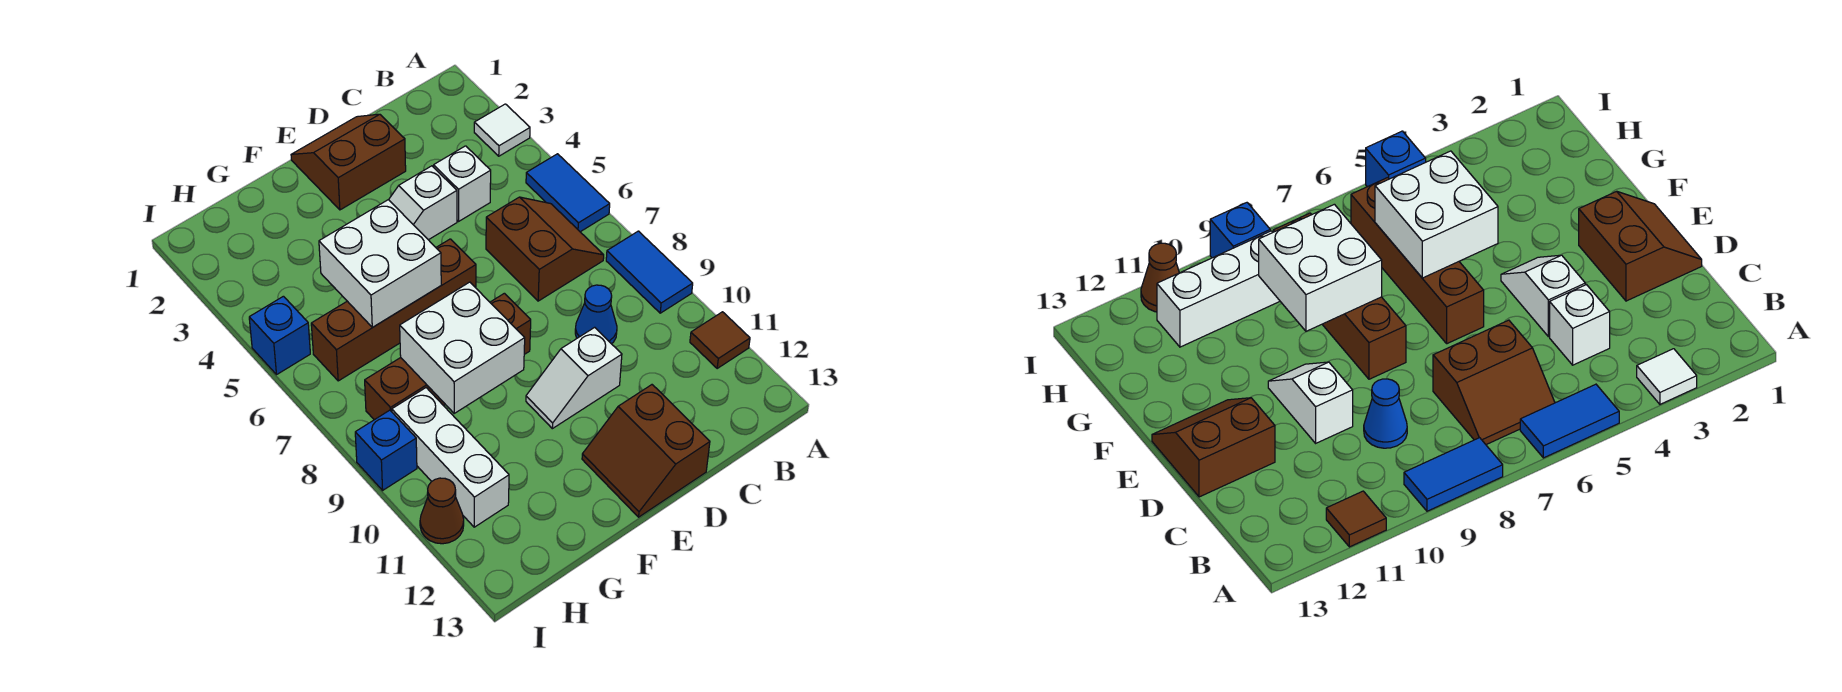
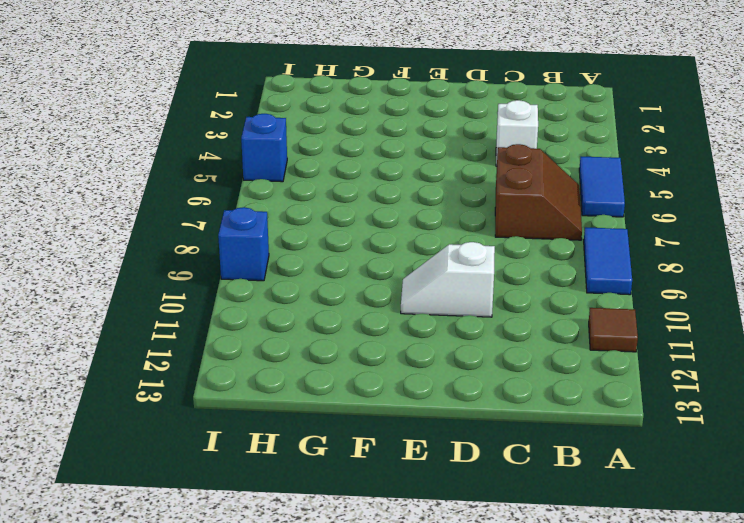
none -> white 1x1 tile [474,104,530,156]
none -> blue 1x1 cone [575,285,617,344]
none -> brown 2x2 slope [291,114,406,210]

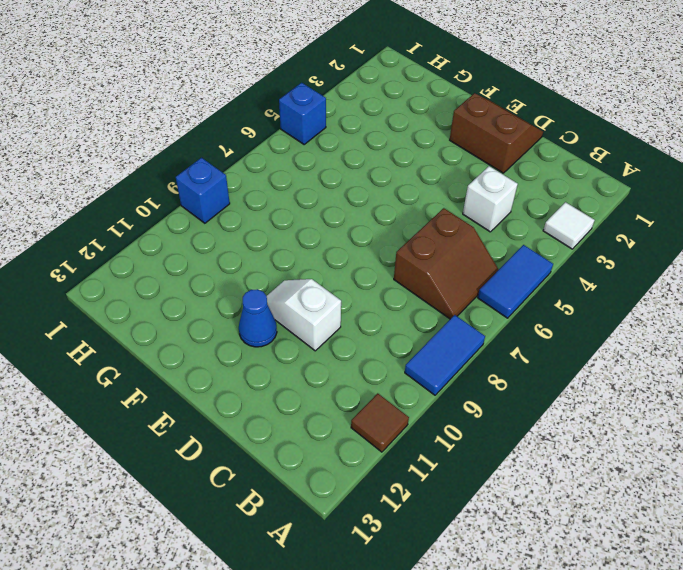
blue 1x1 cone [239,289,277,347] -> blue 1x1 cone moved to [575,285,617,344]
none -> white 1x2 slope [389,166,457,240]
none -> brown 2x2 slope [582,385,710,517]
none -> brown 1x4 brick [311,239,476,381]

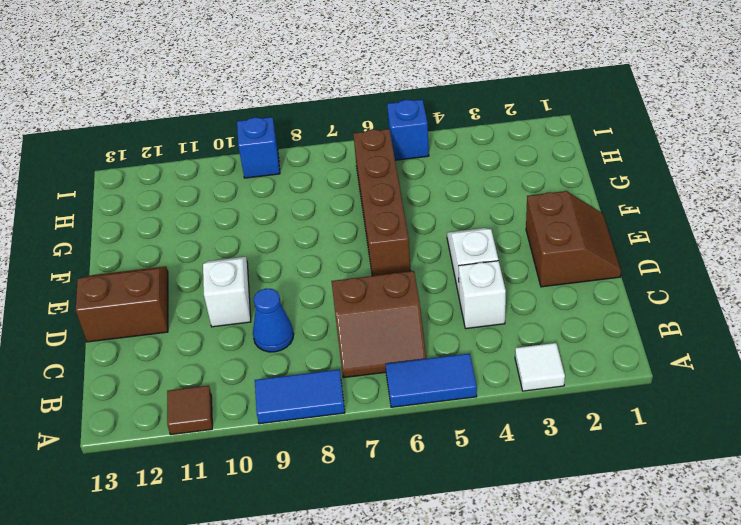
none -> brown 1x4 brick [365,293,531,420]
none -> white 1x3 brick [392,388,509,527]
none -> brown 1x1 cone [420,478,464,544]

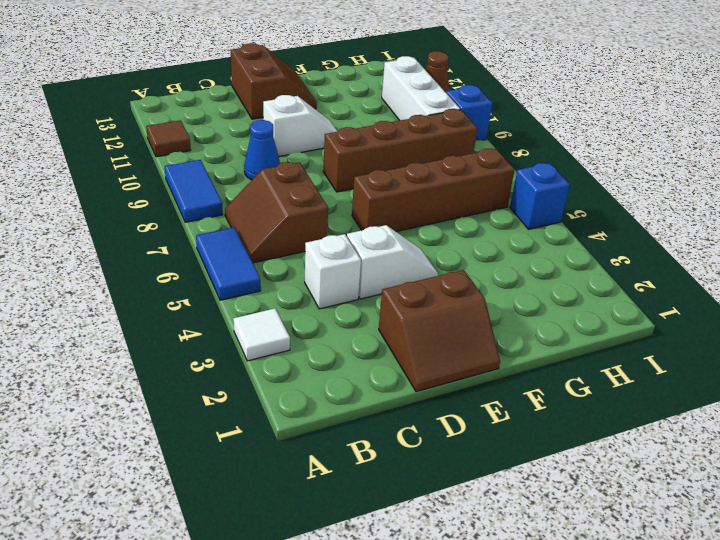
none -> white 2x2 brick [319,200,441,327]
none -> white 2x2 brick [400,282,525,413]

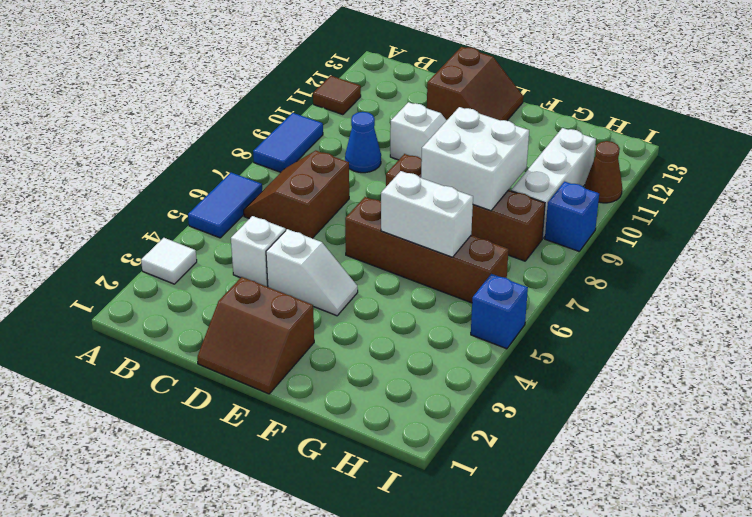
white 1x2 brick [381,171,473,257] -> white 2x2 brick [319,200,441,327]

